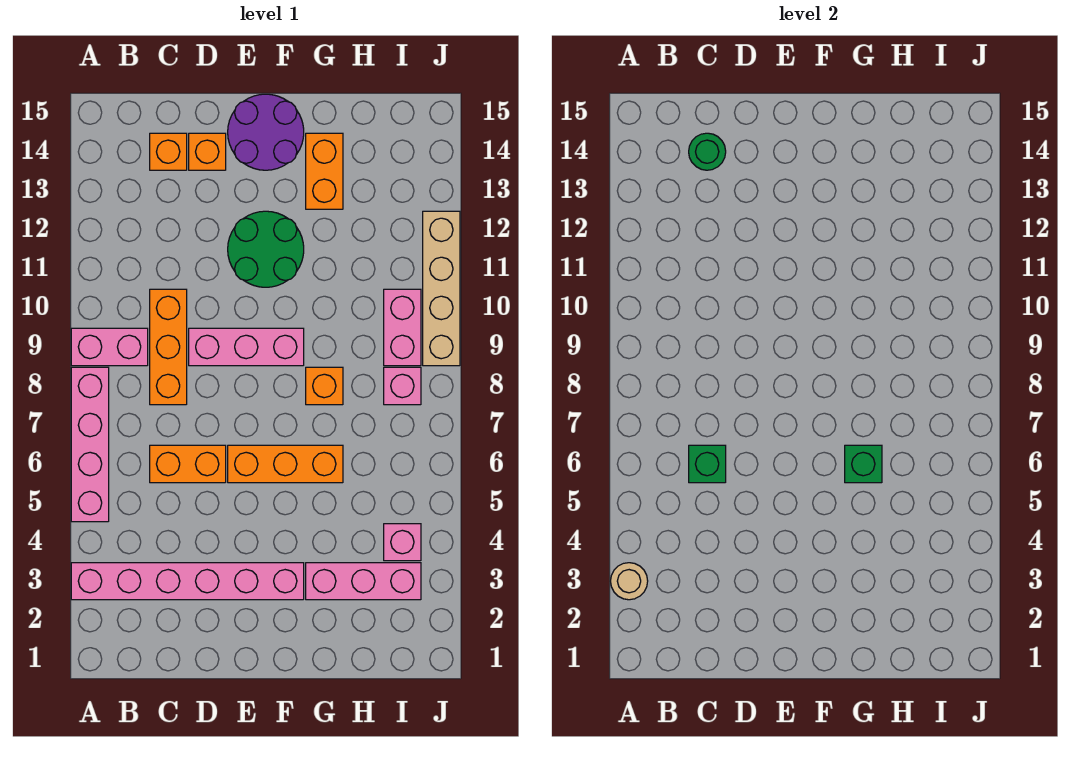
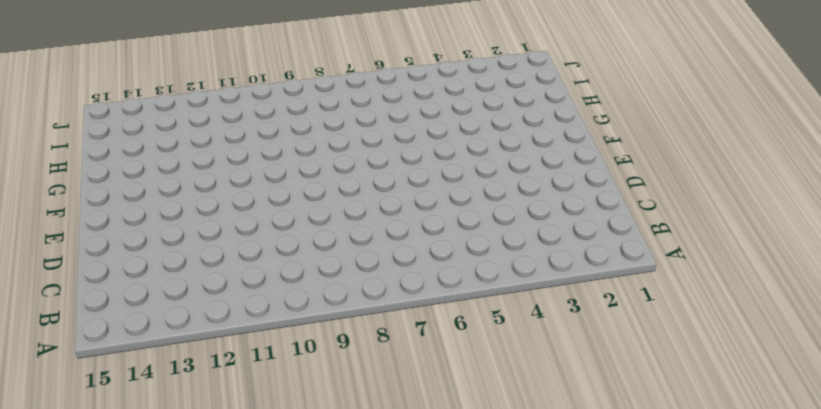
none -> pink 1x6 brick [71,563,304,600]
none -> pink 1x4 brick [71,367,109,522]
none -> pink 1x2 brick [71,328,148,366]

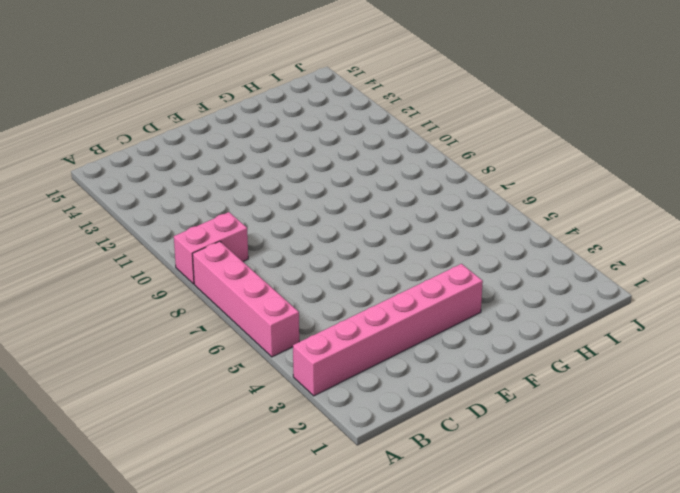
none -> orange 1x2 brick [150,445,226,483]
none -> orange 1x3 brick [150,289,187,405]
none -> orange 1x1 brick [150,133,187,170]

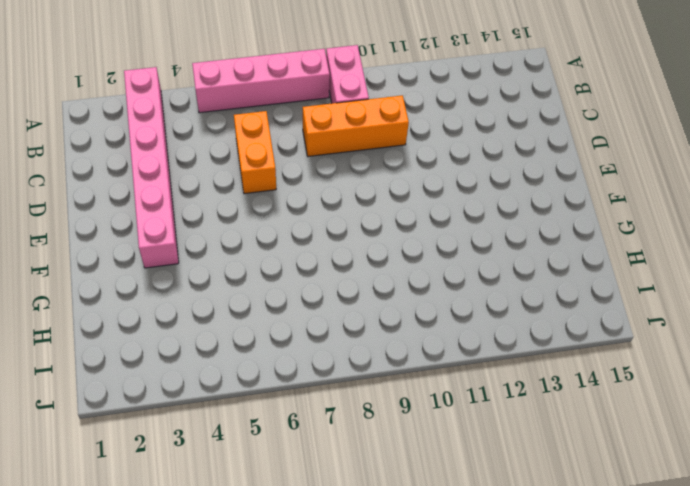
none -> orange 1x1 brick [150,133,187,170]
none -> pink 1x3 brick [189,328,304,366]
none -> orange 1x1 brick [189,133,226,170]

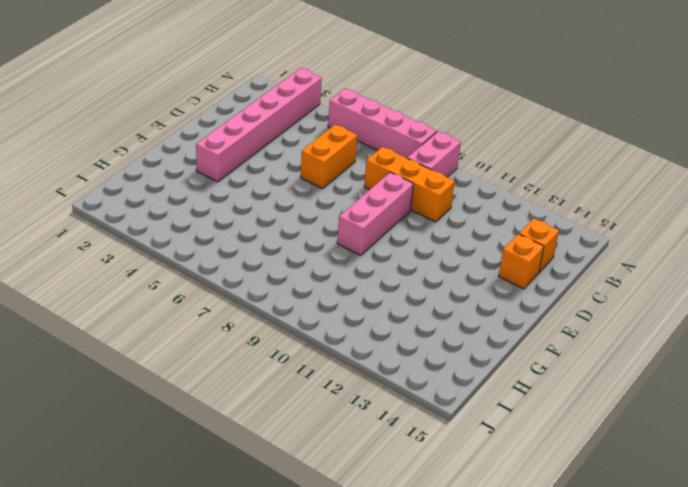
none -> orange 1x3 brick [228,445,343,483]
none -> green 2x2 round brick [228,211,304,287]
none -> purple 2x2 round brick [228,94,304,170]

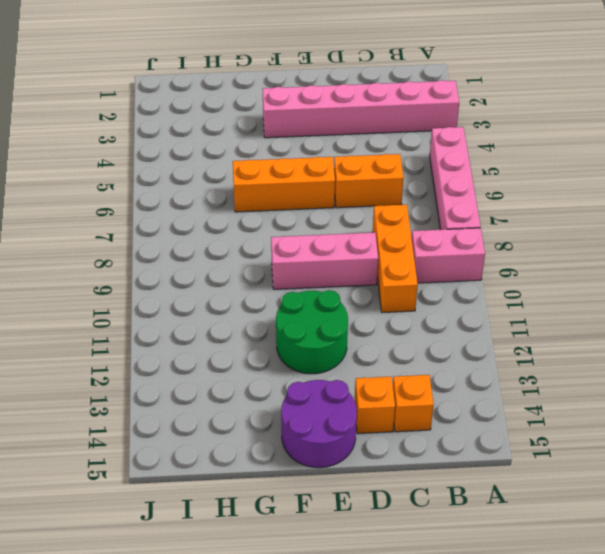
none -> pink 1x3 brick [306,563,421,600]
none -> orange 1x1 brick [306,367,343,405]
none -> orange 1x2 brick [306,133,343,209]

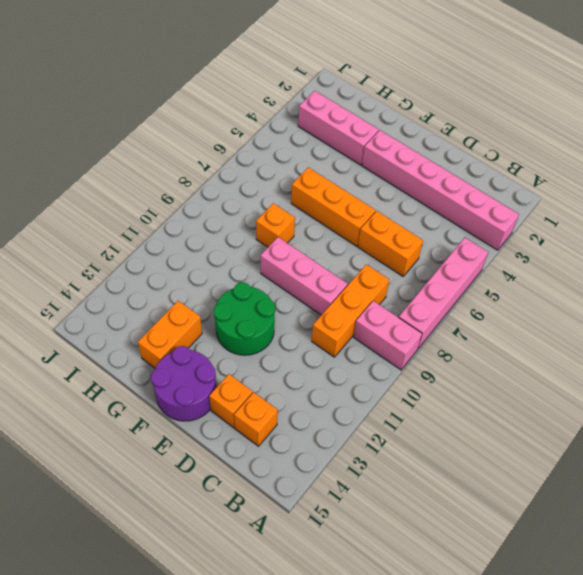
none -> pink 1x1 brick [384,524,421,561]
none -> pink 1x1 brick [384,367,421,405]
none -> pink 1x2 brick [384,289,421,366]

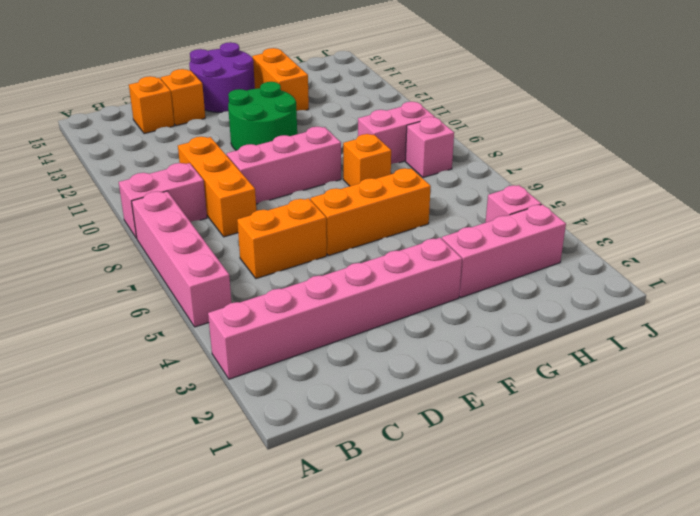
pink 1x2 brick [358,102,435,164] -> pink 1x2 brick turned to [384,289,421,366]
none -> tan 1x4 brick [423,211,460,366]
none -> tan 1x1 round brick [611,563,648,600]
none -> green 1x1 brick [689,445,726,483]

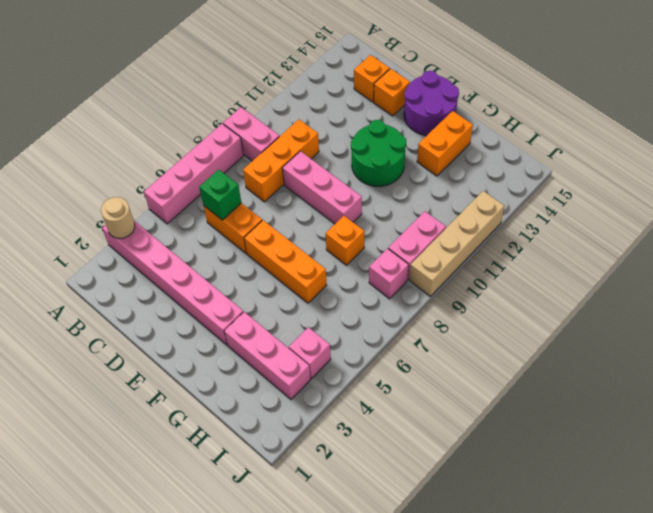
none -> green 1x1 round brick [689,133,726,170]
none -> green 1x1 brick [845,445,882,483]

